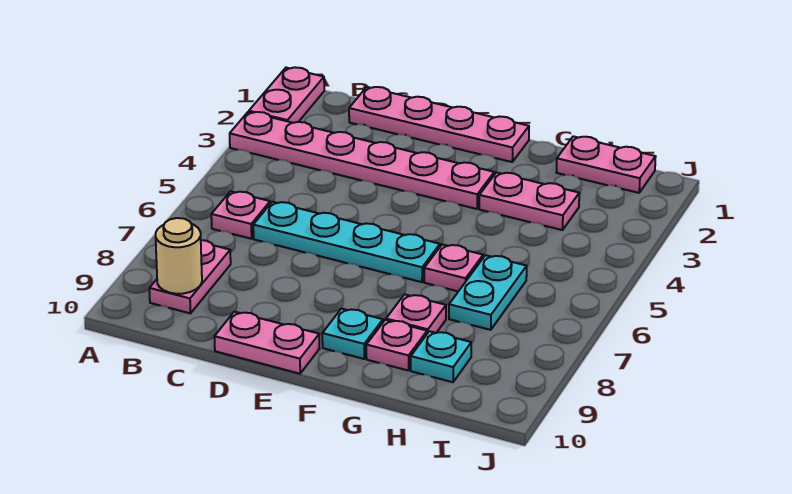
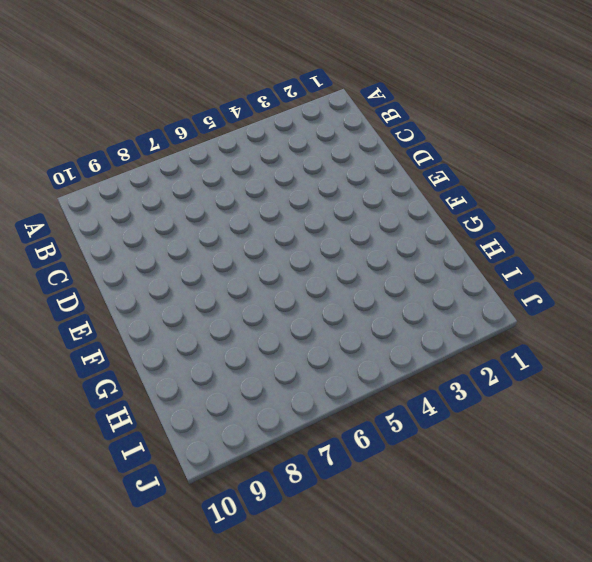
none -> pink 1x2 plate [249,67,324,123]
none -> pink 1x6 plate [230,112,494,209]
none -> pink 1x1 plate [211,191,270,239]

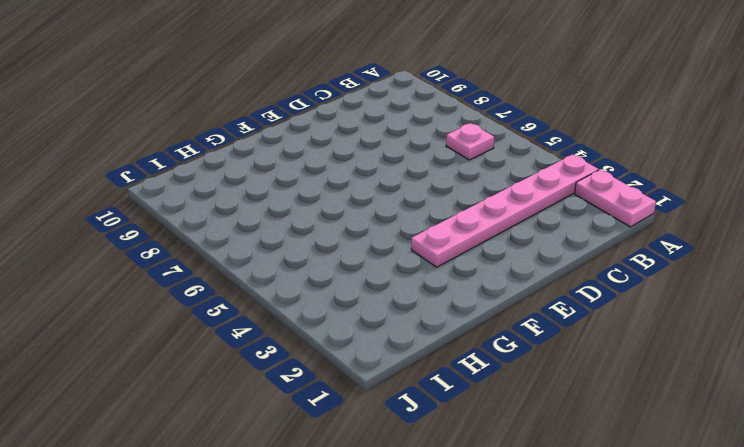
none -> pink 1x2 plate [149,240,231,313]
none -> pink 1x4 plate [349,87,529,162]
none -> cyan 1x4 plate [253,202,440,282]

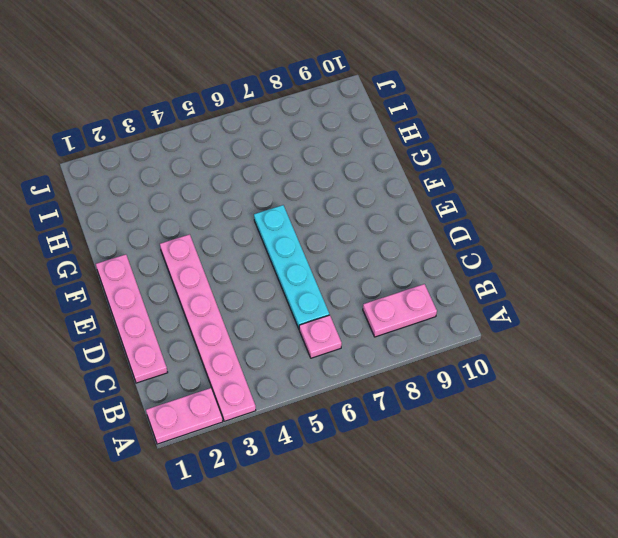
none -> pink 1x2 plate [214,312,320,374]
none -> cyan 1x1 plate [322,309,383,359]
none -> pink 1x2 plate [479,173,579,230]

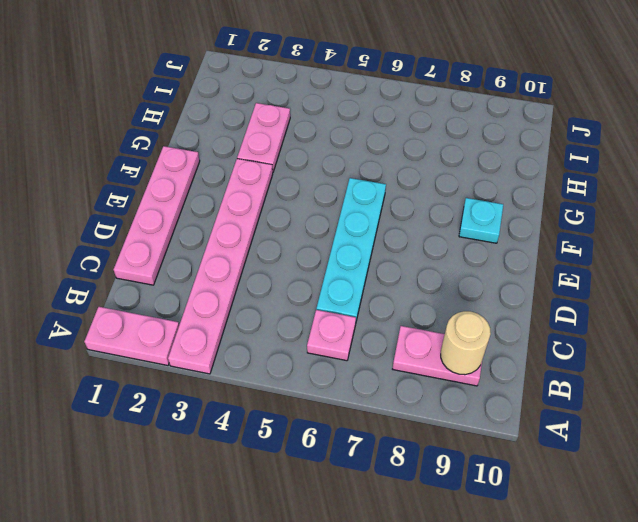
none -> pink 1x2 plate [214,312,320,374]
none -> pink 1x1 plate [424,244,483,291]
none -> pink 1x1 plate [386,294,446,333]

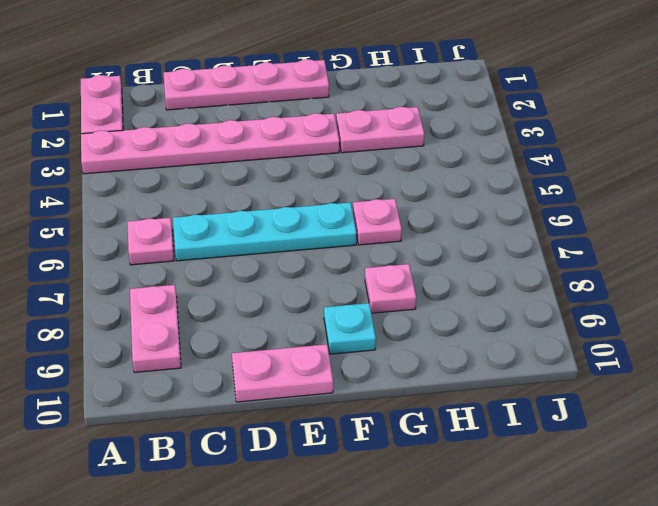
none -> pink 1x1 plate [366,320,427,371]
none -> pink 1x2 plate [556,136,656,193]
none -> cyan 1x2 plate [449,255,527,330]

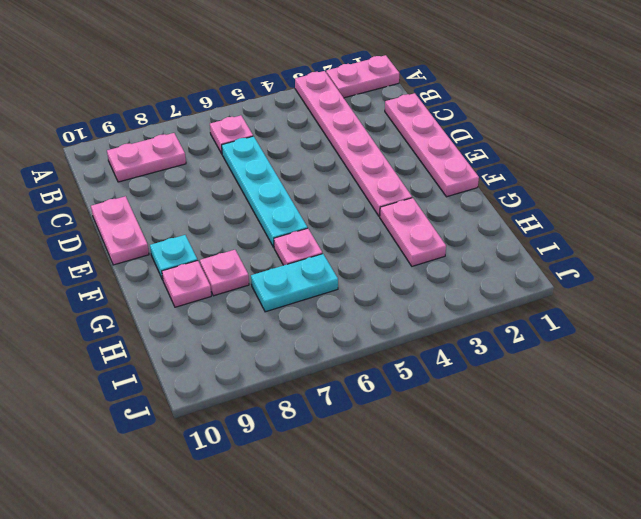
none -> pink 1x2 plate [556,136,656,193]
none -> cyan 1x1 plate [411,331,471,382]
none -> tan 1x1 round brick [156,218,202,294]

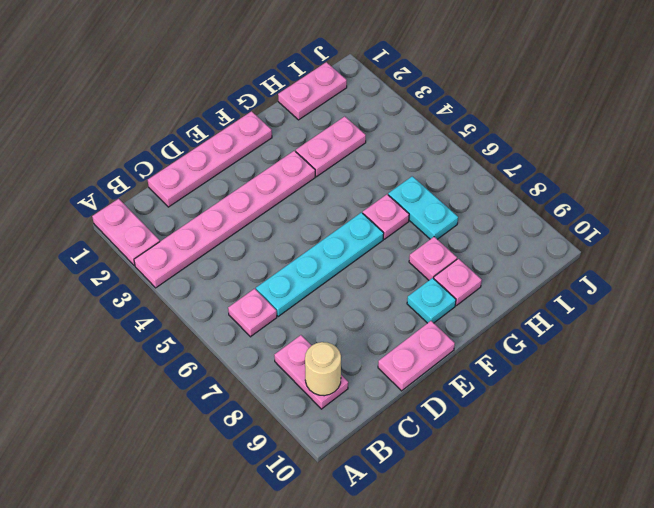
none -> cyan 1x1 plate [411,331,471,382]

